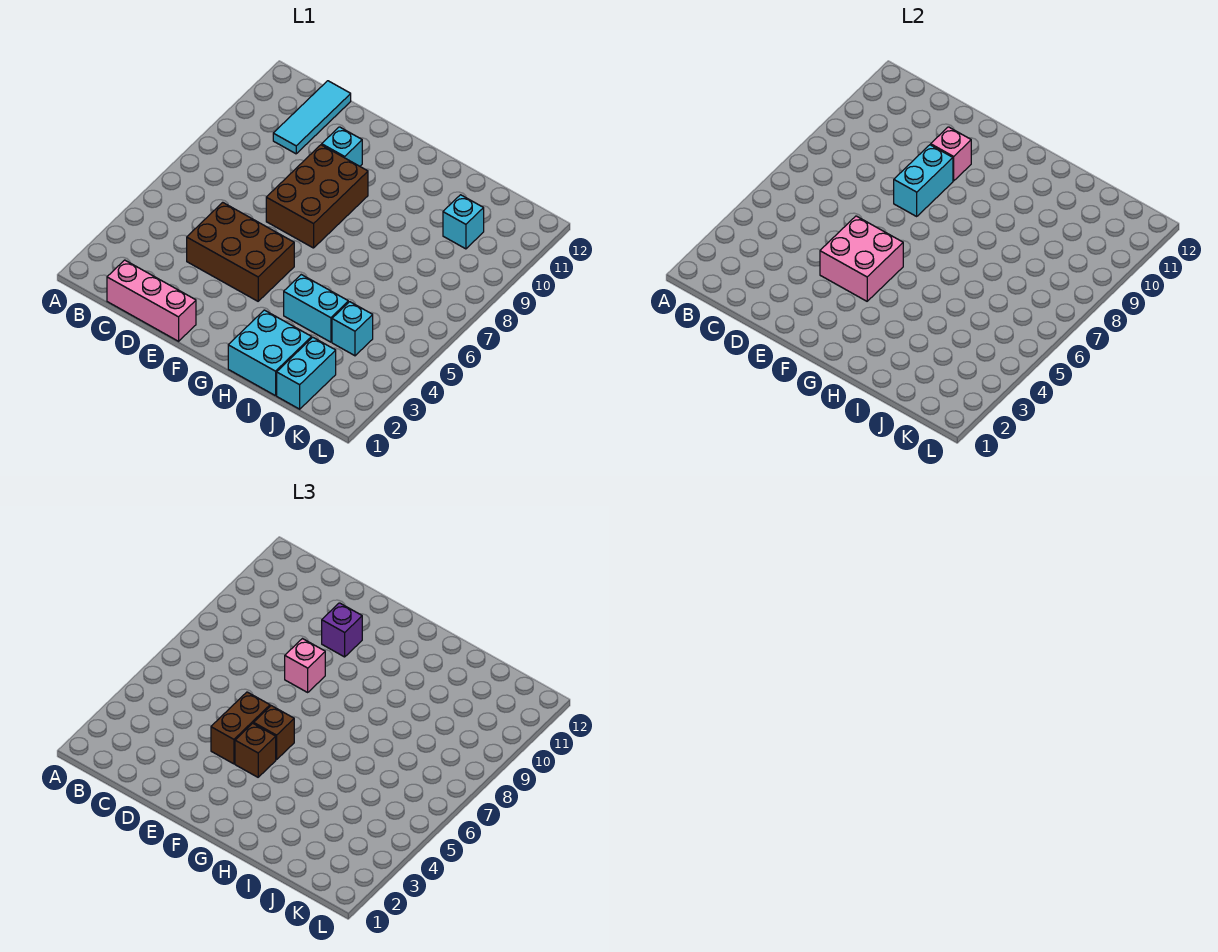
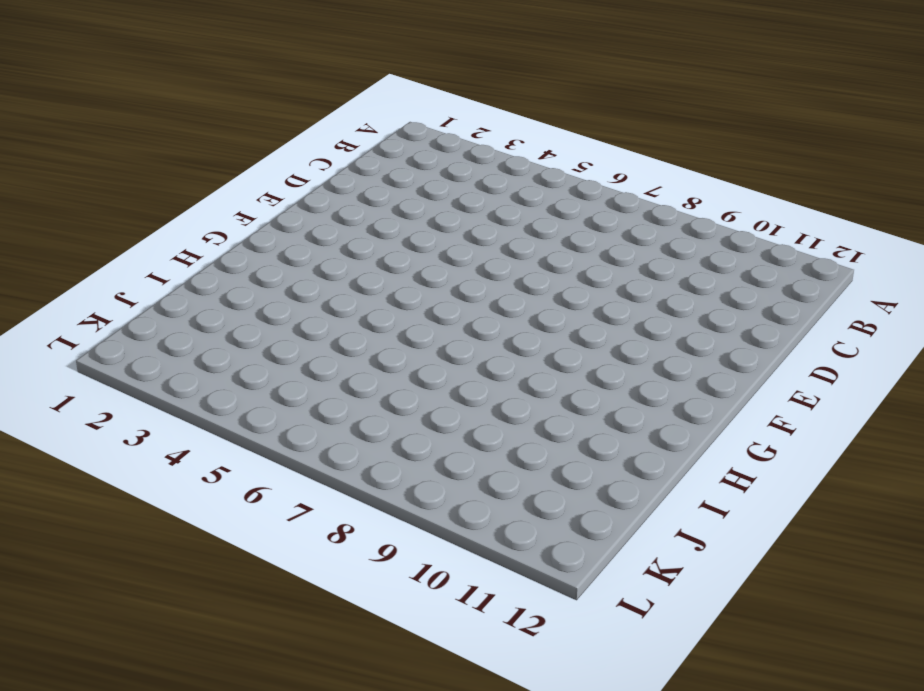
none -> pink 1x3 brick [107,260,196,341]
none -> cyan 1x3 tile [273,81,351,154]
none -> brown 2x3 brick [187,202,294,301]

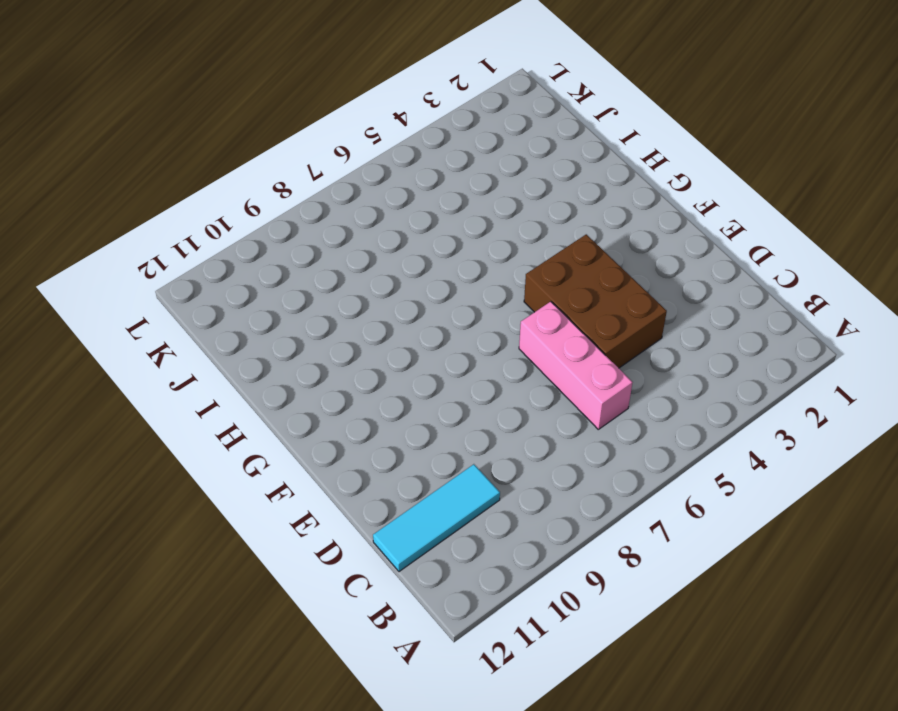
pink 1x3 brick [519,302,633,429] -> pink 1x3 brick moved to [107,260,196,341]
none -> brown 2x3 brick [266,145,368,248]
none -> cyan 1x1 brick [322,127,362,166]
none -> cyan 2x2 brick [228,310,312,396]

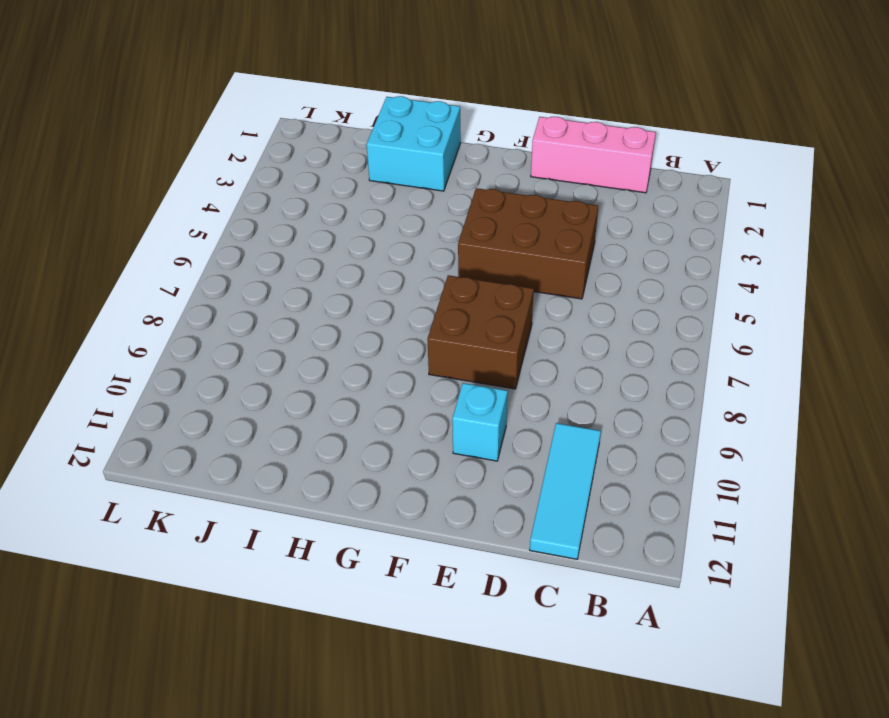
brown 2x2 brick [427,275,534,389] -> brown 2x3 brick [266,145,368,248]
none -> cyan 1x2 brick [284,275,348,342]
none -> cyan 1x2 brick [277,337,336,409]
none -> cyan 1x1 brick [332,302,373,356]

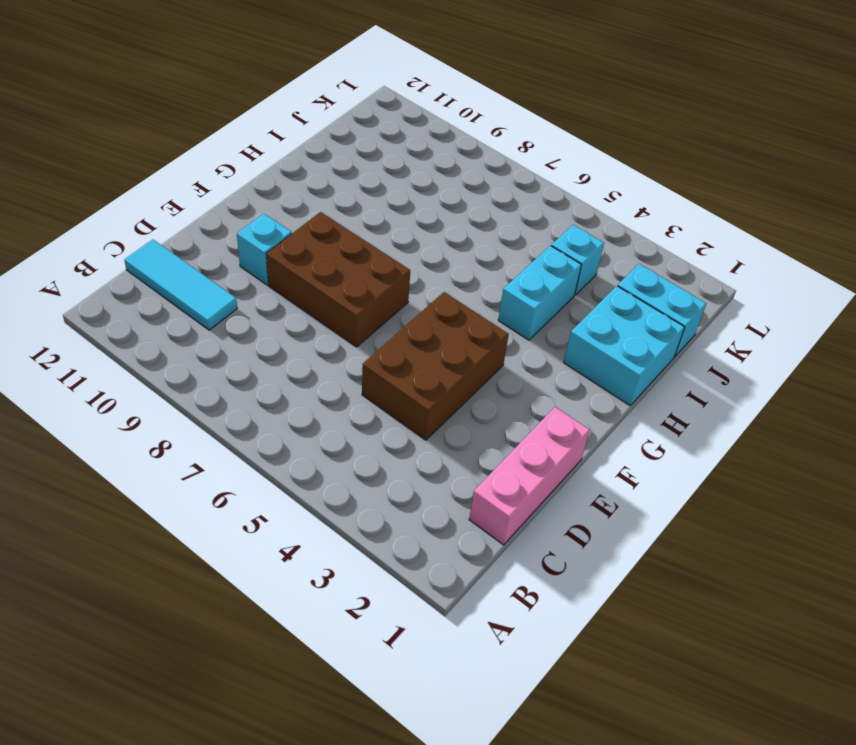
none -> cyan 1x1 brick [443,195,484,249]
none -> pink 2x2 brick [820,216,903,301]
none -> cyan 1x2 brick [894,145,953,216]

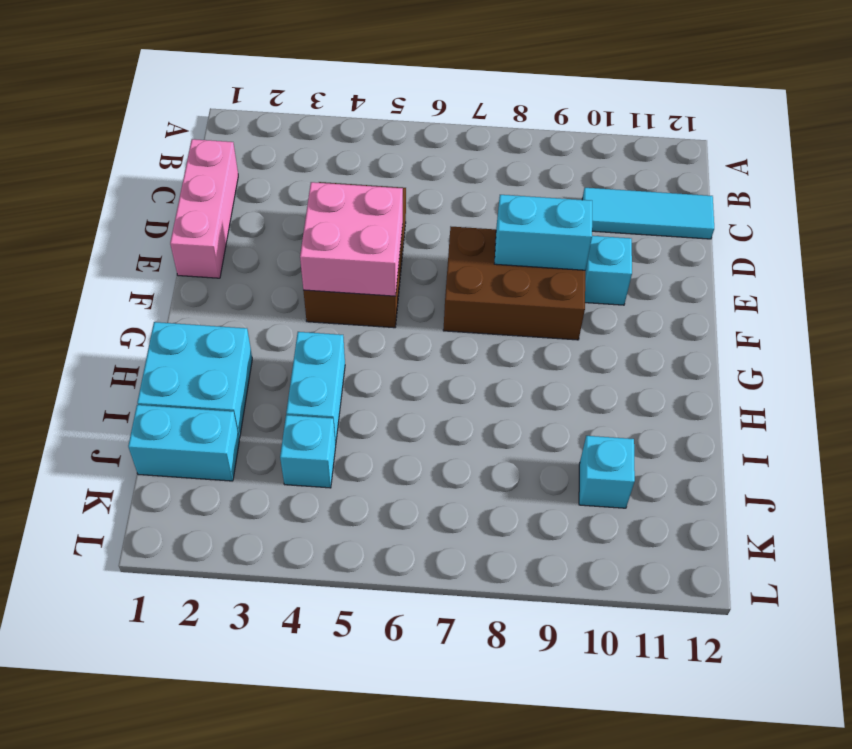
none -> pink 1x1 brick [931,127,971,181]
none -> brown 1x2 brick [211,692,270,764]
none -> pink 1x1 brick [285,639,325,692]

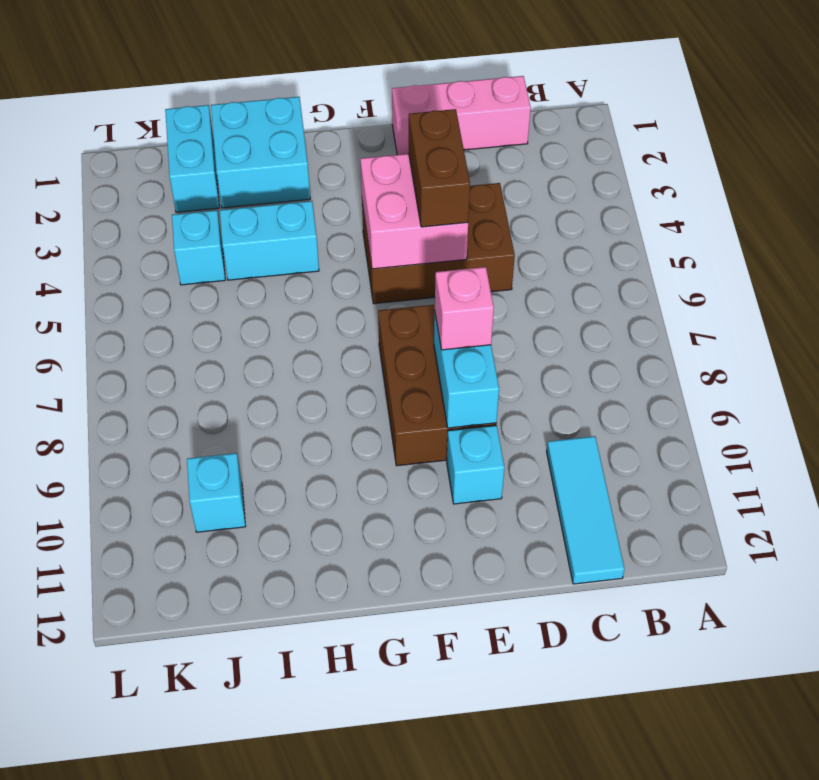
none -> pink 1x1 brick [931,127,971,181]
none -> purple 1x1 brick [322,603,362,657]
none -> brown 1x1 brick [235,723,276,777]

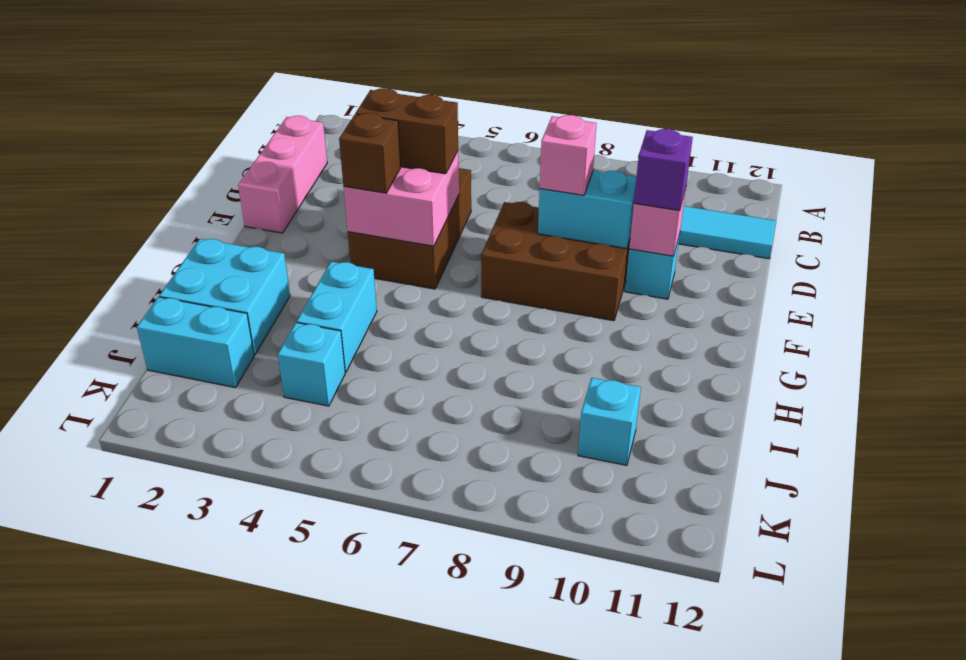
none -> brown 1x1 brick [254,706,294,760]

